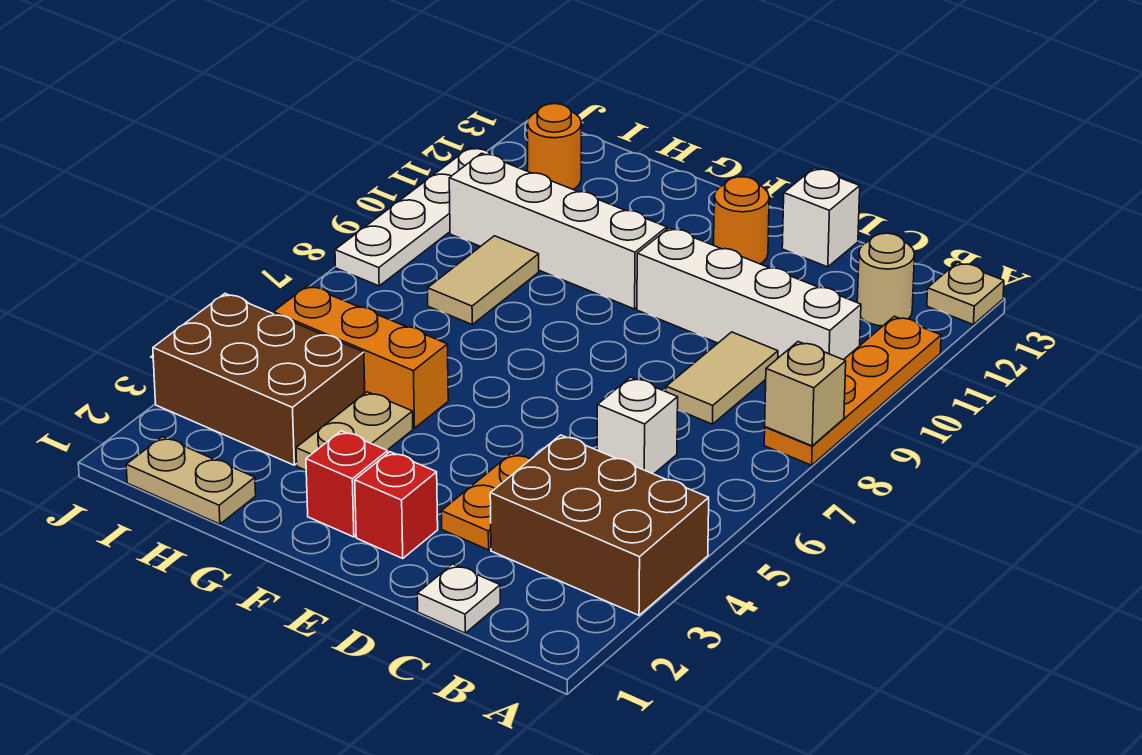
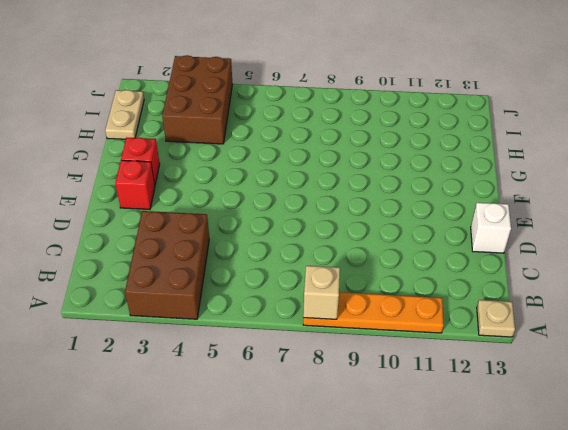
none -> white 1x4 brick [637,228,861,360]
none -> tan 1x1 round brick [857,233,915,326]
none -> white 1x1 plate [417,564,500,633]

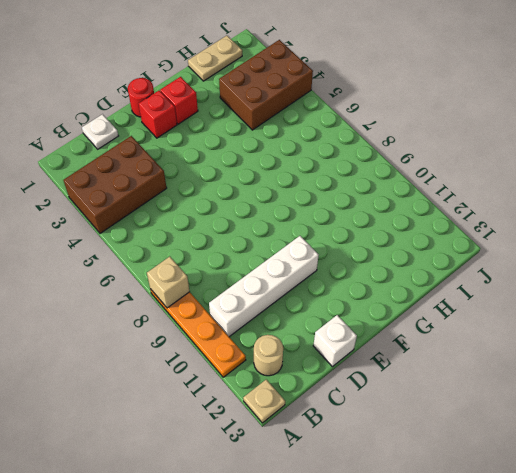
red 1x1 round brick [128,78,154,117] -> none
none -> white 1x1 brick [597,377,678,474]
none -> tan 1x2 tile [666,332,778,424]
none -> orange 1x2 plate [441,453,531,550]

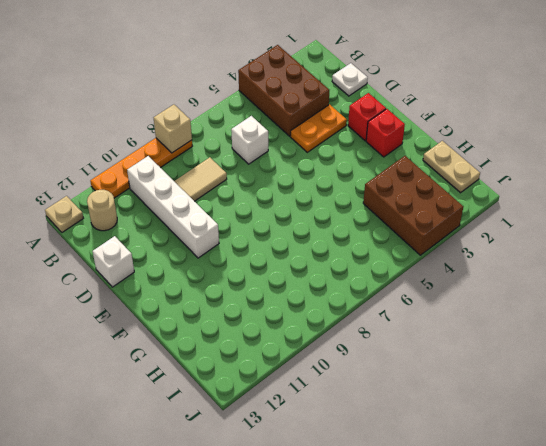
none -> orange 1x1 round brick [714,177,769,264]
none -> white 1x4 brick [449,153,667,309]
none -> tan 1x2 plate [296,392,413,470]

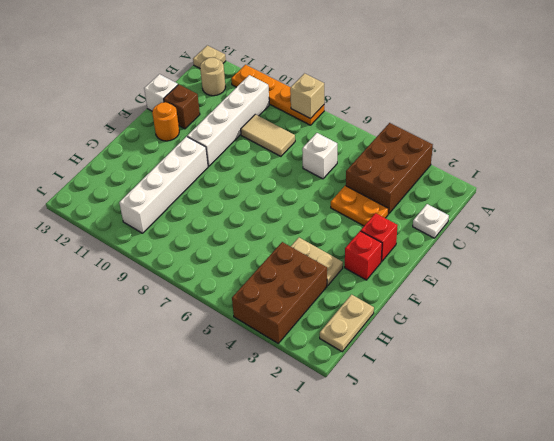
brown 1x1 brick [164,84,200,129] -> none
none -> orange 1x3 brick [273,286,448,428]
none -> tan 1x2 tile [428,236,539,324]
none -> orange 1x1 round brick [527,104,581,189]

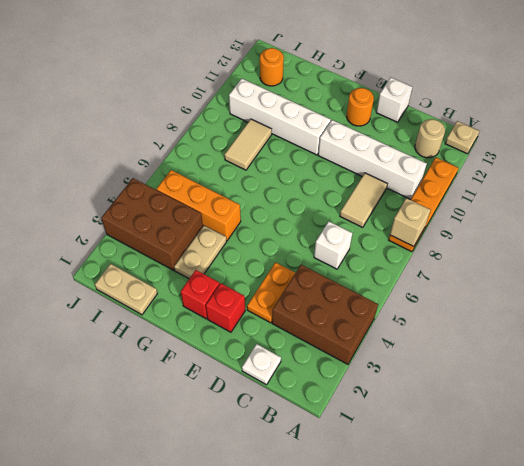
none -> white 1x4 plate [335,148,513,286]

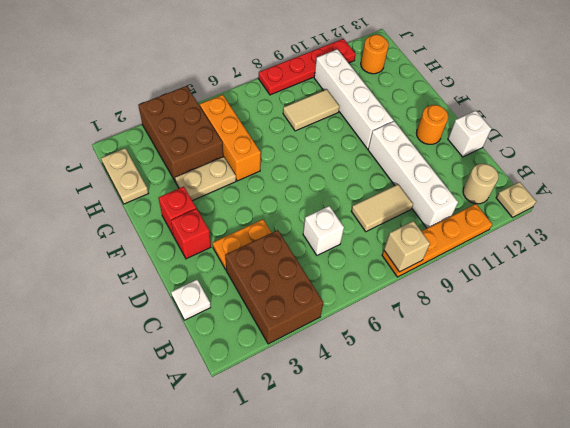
red 1x4 plate [258,39,356,95] -> white 1x4 plate [335,148,513,286]

